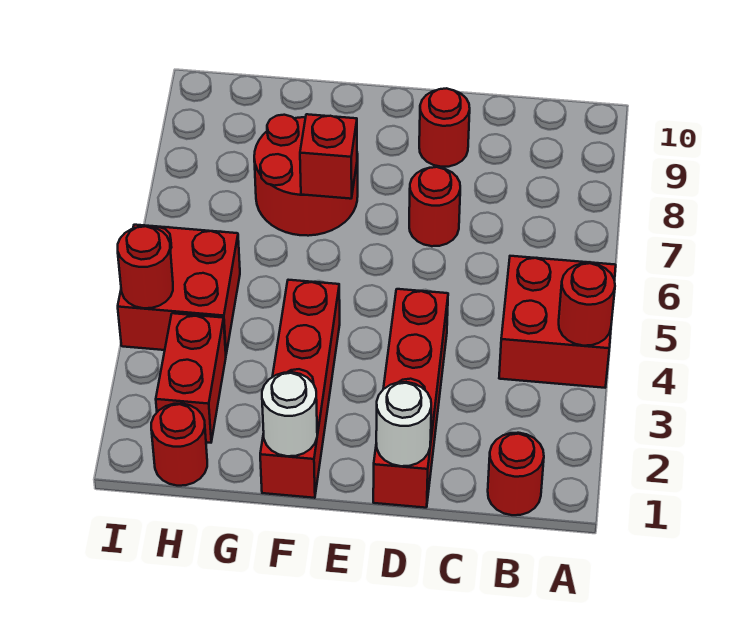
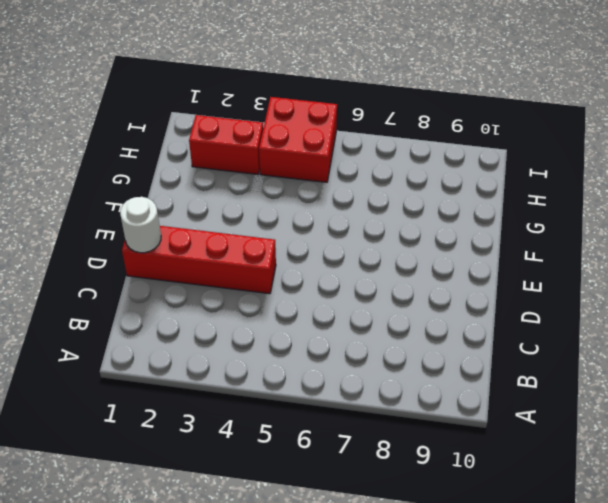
none -> red 2x2 brick [499,256,616,388]
none -> red 1x1 round brick [488,433,544,515]
none -> red 1x1 round brick [409,167,460,246]

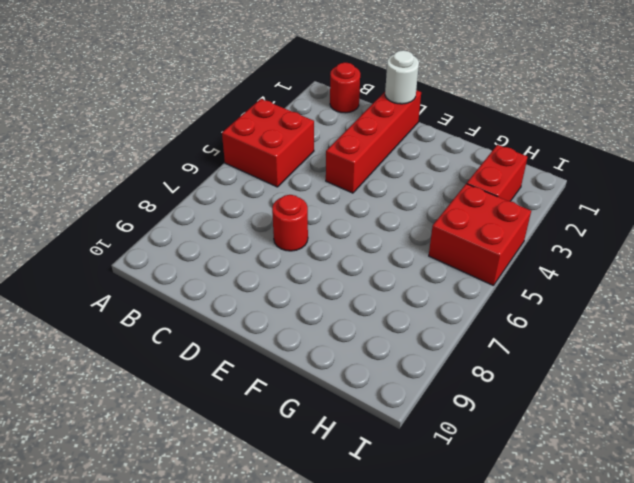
none -> red 1x1 round brick [419,88,470,167]
none -> red 1x4 brick [260,280,340,498]
none -> red 2x2 round brick [254,115,358,236]

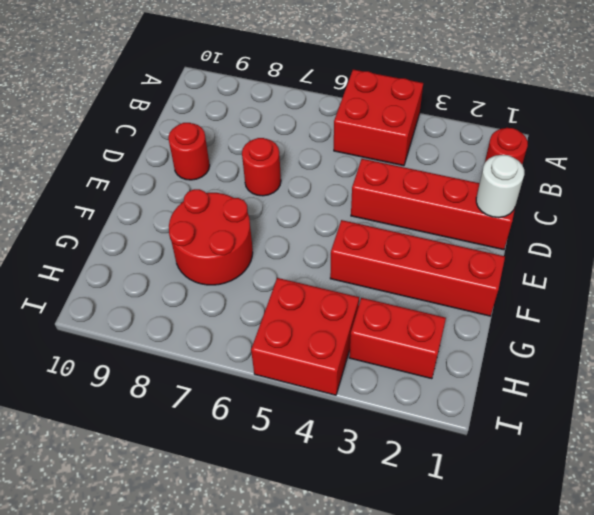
none -> red 1x1 round brick [151,404,207,486]
none -> red 1x1 round brick [559,263,615,346]
none -> white 1x1 round brick [262,372,317,456]

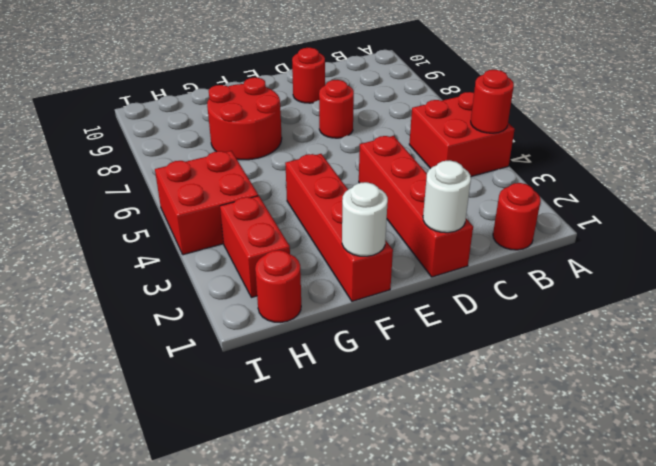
none -> red 1x1 brick [300,114,357,199]
none -> red 1x1 round brick [118,226,173,308]

